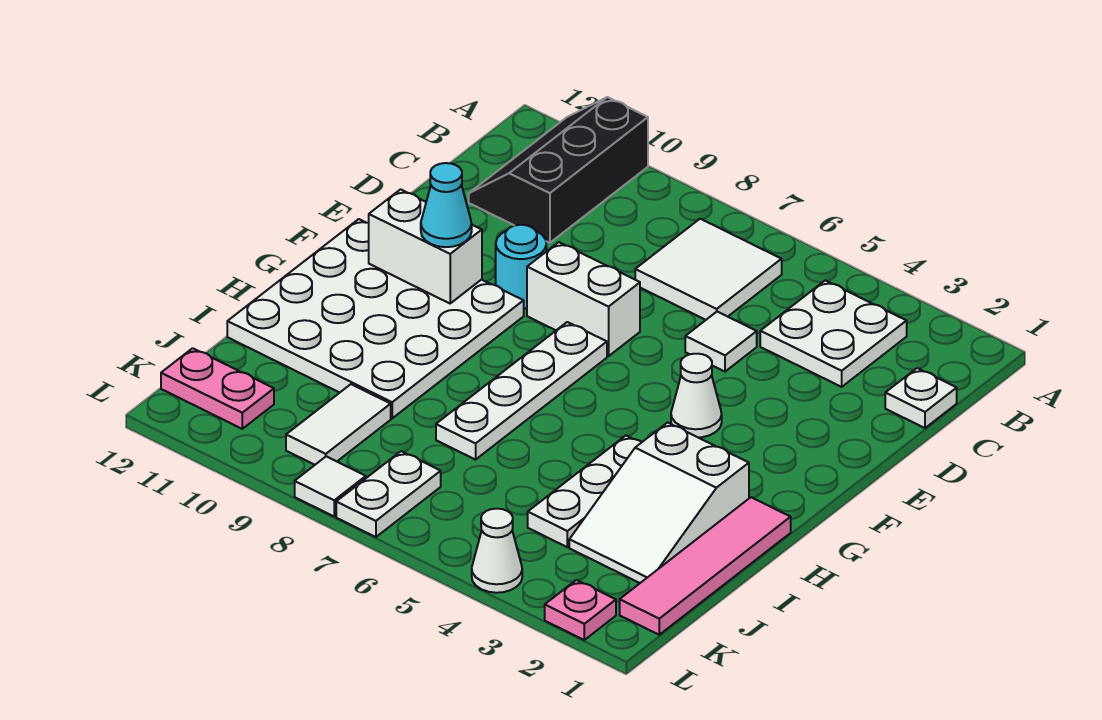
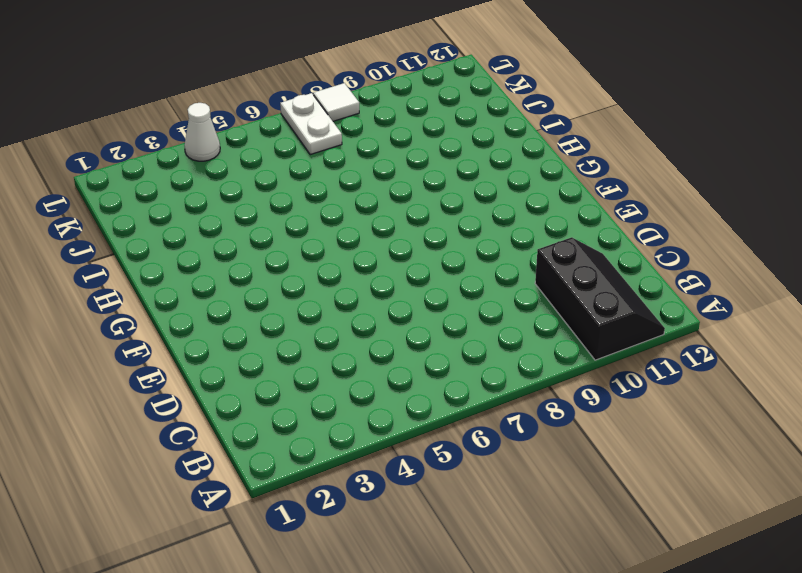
none -> white 2x2 plate [760,280,907,387]
none -> white 2x2 tile [635,219,782,320]
none -> white 1x1 plate [885,368,957,428]

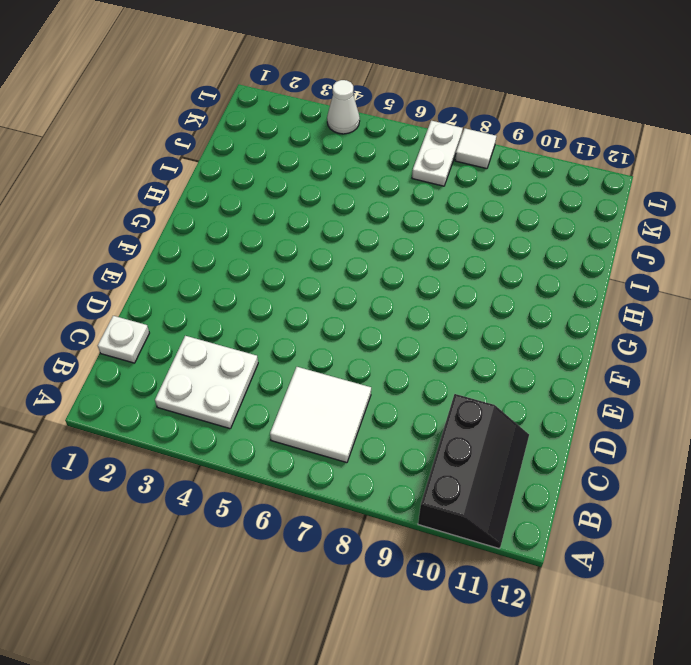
none -> white 1x1 tile [685,312,757,372]
none -> white 1x2 brick [527,242,640,356]
none -> cyan 1x1 round brick [496,225,546,309]

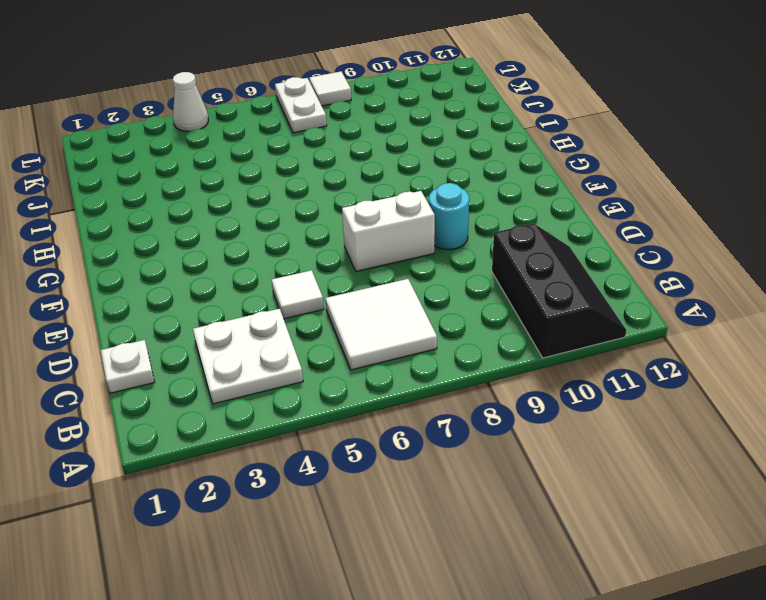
none -> white 1x1 cone [671,354,722,437]
none -> white 1x4 plate [436,322,607,460]
none -> white 4x4 plate [227,219,524,418]

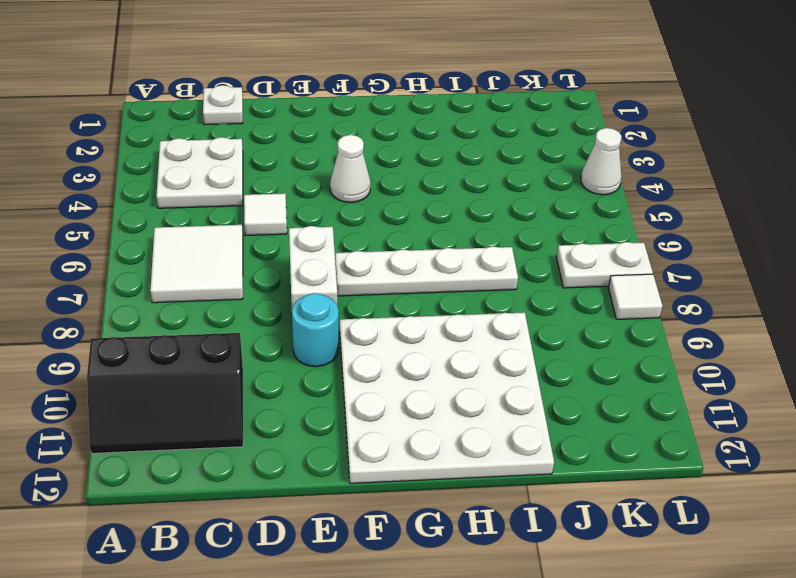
none -> pink 1x4 tile [620,497,791,635]
none -> white 2x3 slope [569,423,749,583]
none -> white 1x3 plate [528,436,642,547]

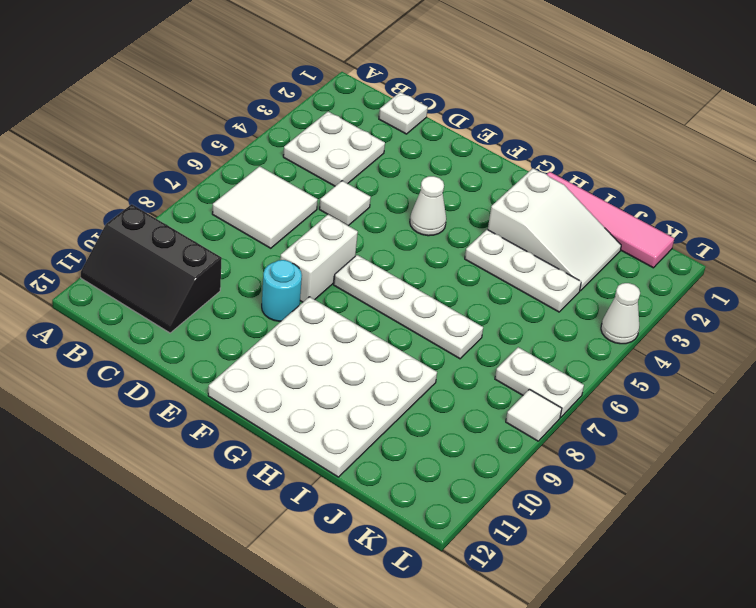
none -> white 1x2 tile [286,384,391,465]
none -> pink 1x2 plate [161,348,274,429]
none -> pink 1x1 plate [545,580,616,640]

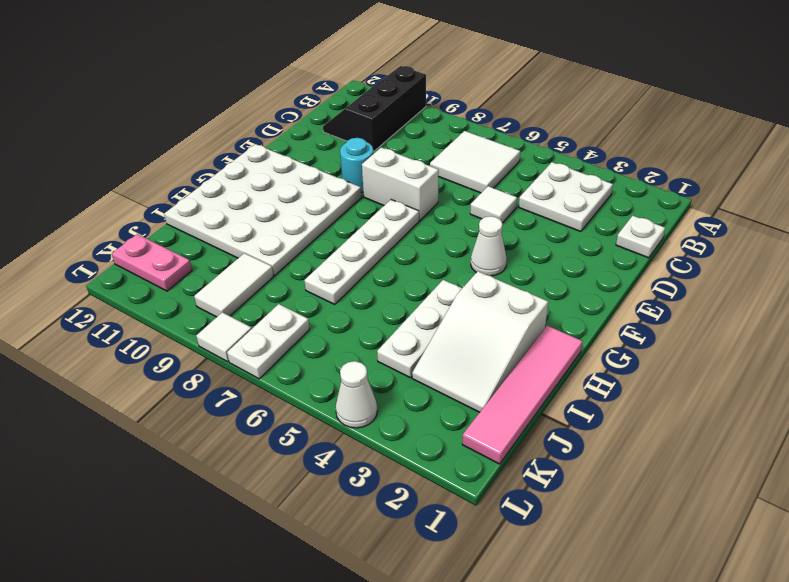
none -> pink 1x1 plate [545,580,616,640]
none -> white 1x2 brick [369,189,482,303]
none -> cyan 1x1 cone [421,163,472,247]

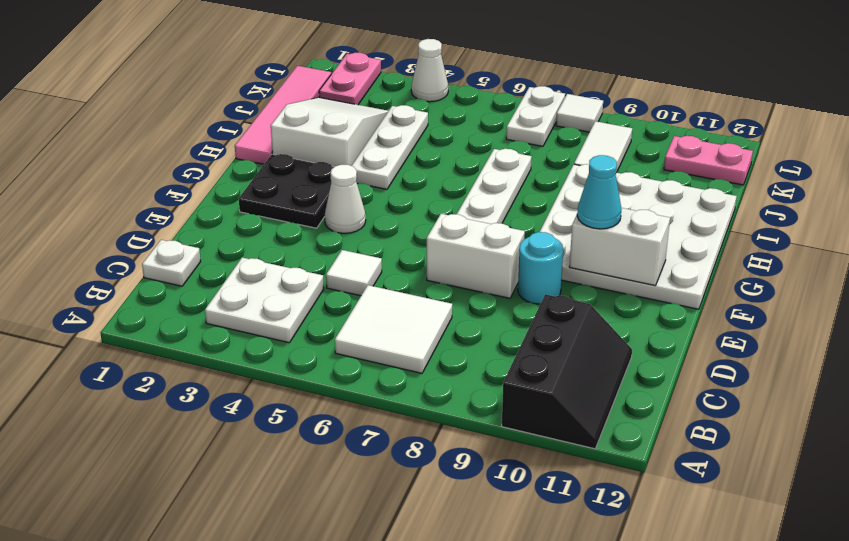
black 2x2 plate [239,154,334,228] -> none
pink 1x2 plate [319,53,381,105] -> pink 1x1 plate [545,580,616,640]

